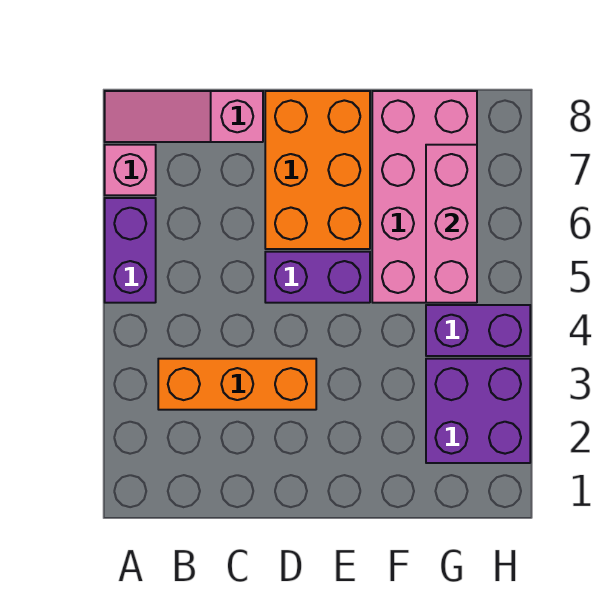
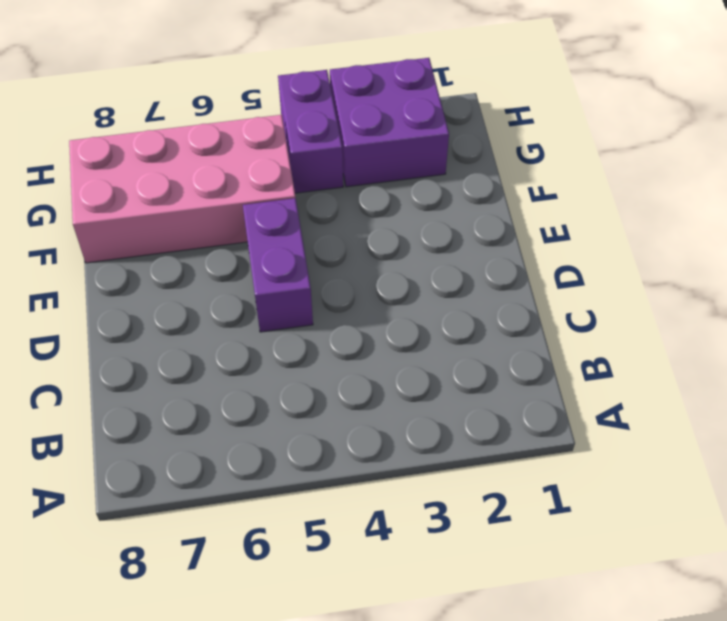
none -> purple 1x2 brick [105,198,156,303]
none -> pink 1x1 brick [105,145,156,195]

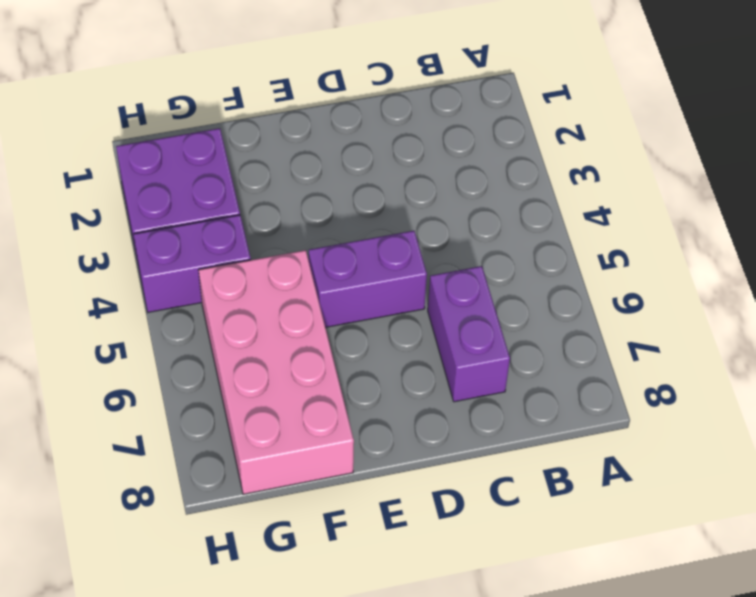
purple 1x2 brick [428,266,510,402] -> purple 1x2 brick moved to [105,198,156,303]
none -> pink 1x1 brick [105,145,156,195]
none -> pink 1x3 slope [105,91,263,142]

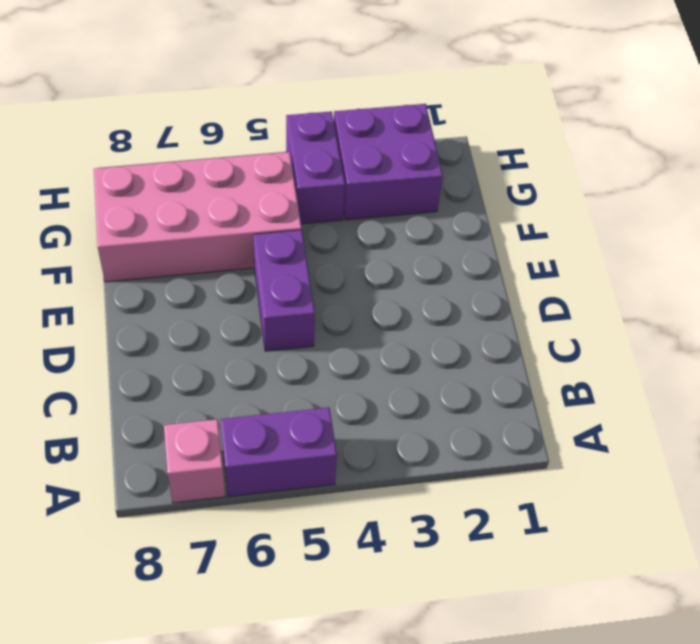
none -> pink 1x3 slope [105,91,263,142]
none -> orange 1x3 brick [158,359,316,410]

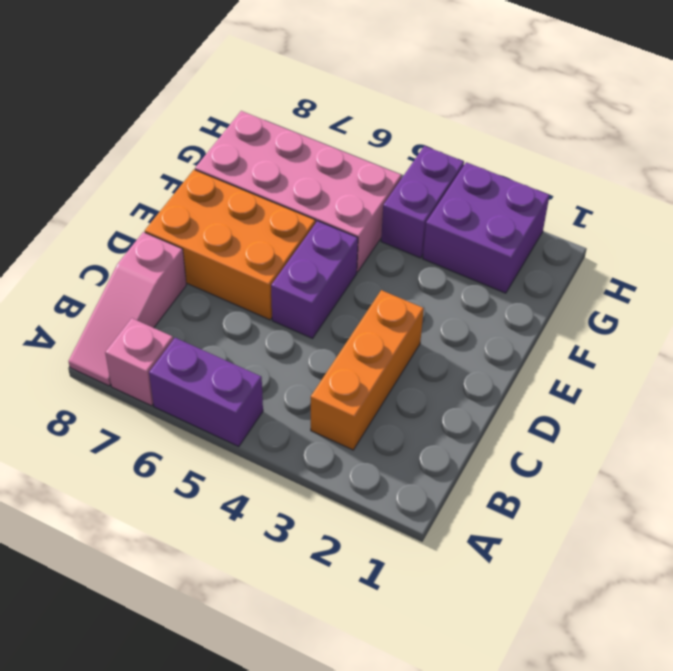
none -> pink 1x3 brick [426,145,477,303]

